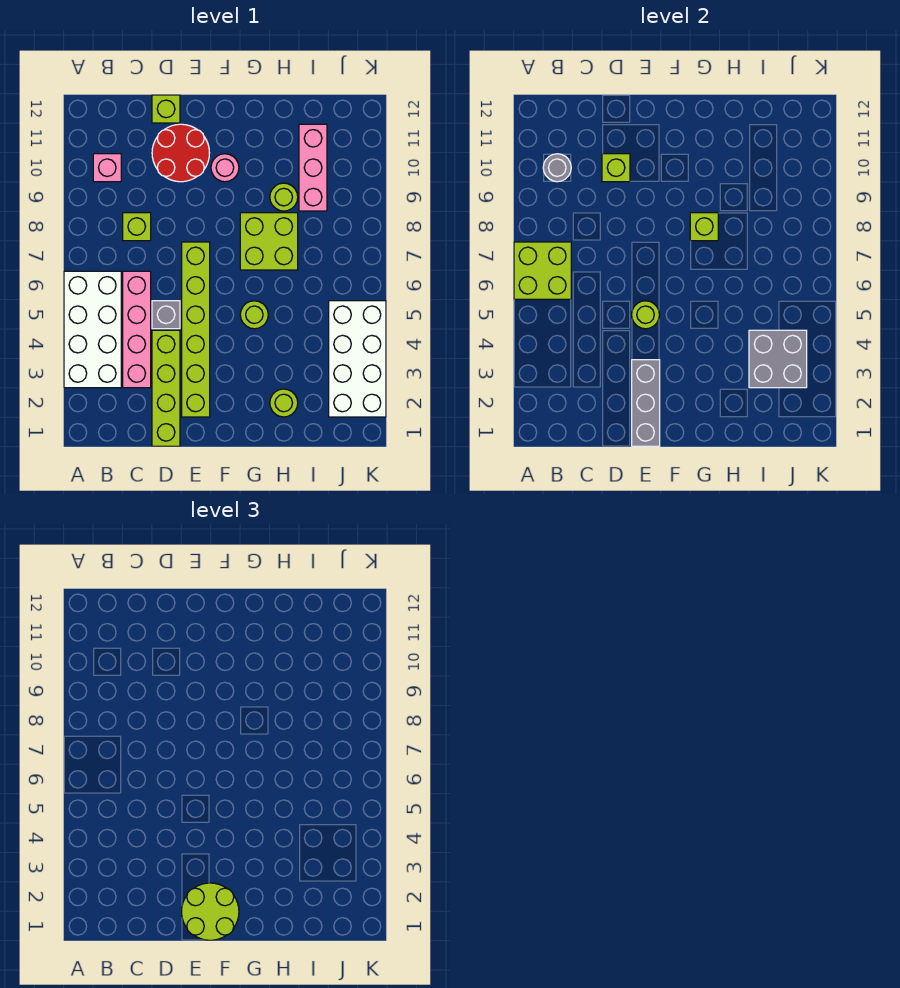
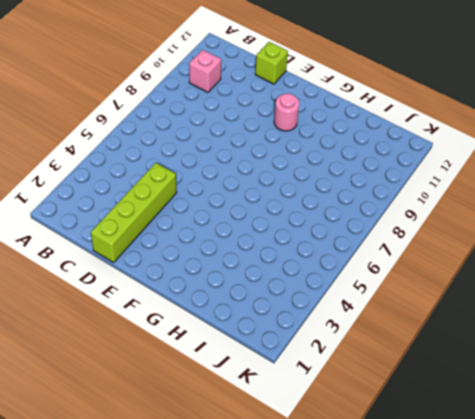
none -> white 2x4 brick [64,271,121,388]
none -> pink 1x4 brick [123,271,151,388]
none -> lime 1x1 brick [123,213,151,241]

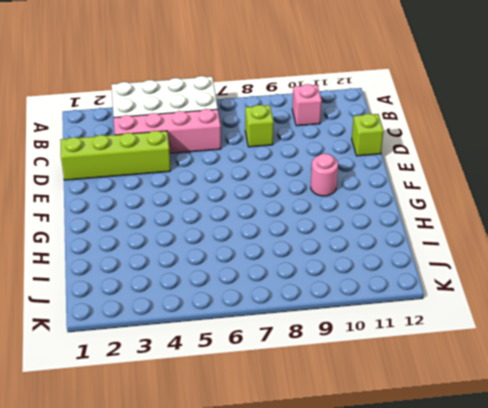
none -> grey 1x1 brick [152,301,180,329]
none -> red 2x2 round brick [152,124,209,182]
none -> lime 1x6 brick [182,242,210,417]

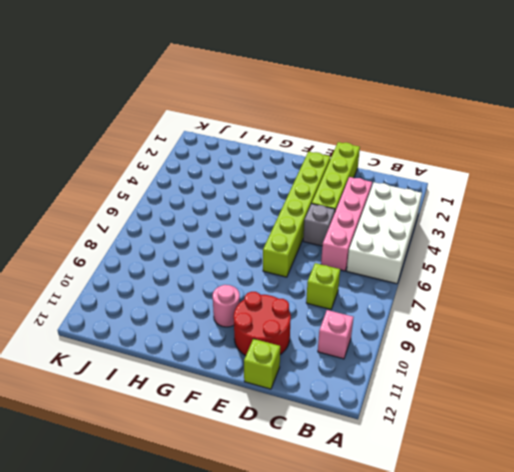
none -> lime 1x1 round brick [240,301,268,329]
none -> lime 2x2 brick [240,213,298,270]
none -> lime 1x1 round brick [270,389,298,417]

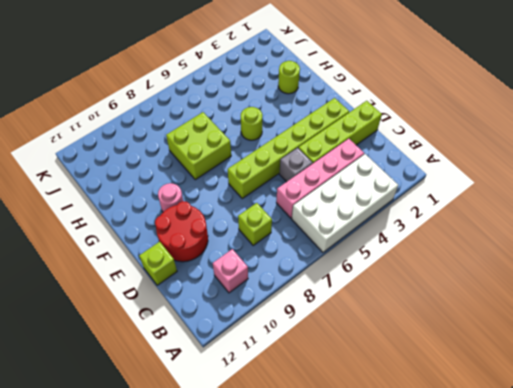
none -> lime 1x1 round brick [270,183,298,211]
none -> pink 1x3 brick [299,124,327,211]
none -> white 2x4 brick [329,301,386,417]

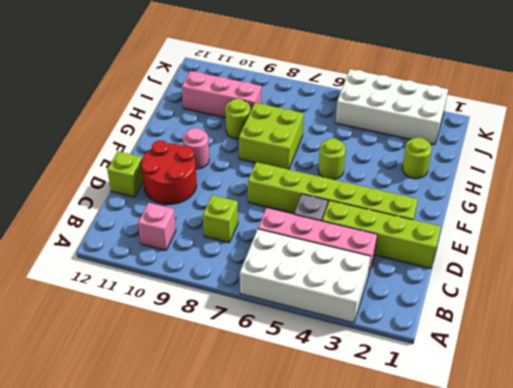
none -> lime 2x2 brick [514,242,571,299]
none -> grey 1x1 round brick [543,154,571,182]
none -> lime 1x1 brick [602,154,630,182]

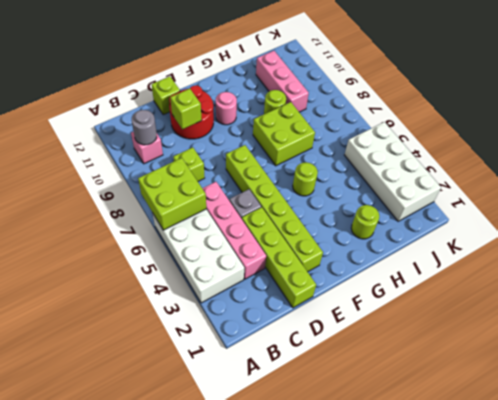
none -> grey 1x3 brick [632,360,660,446]
none -> lime 1x1 round brick [632,301,659,329]
none -> lime 1x1 brick [690,213,718,241]

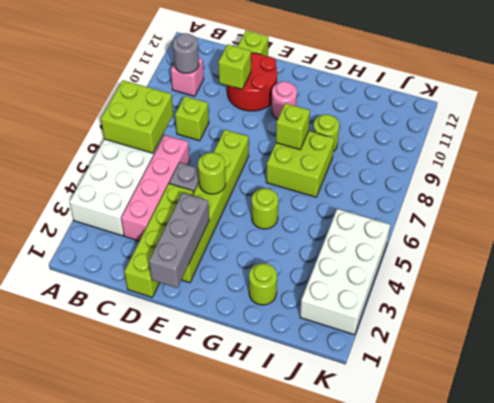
none -> pink 1x3 brick [299,124,327,211]
none -> grey 2x2 brick [749,330,807,388]
none -> lime 2x2 round brick [182,883,239,940]

